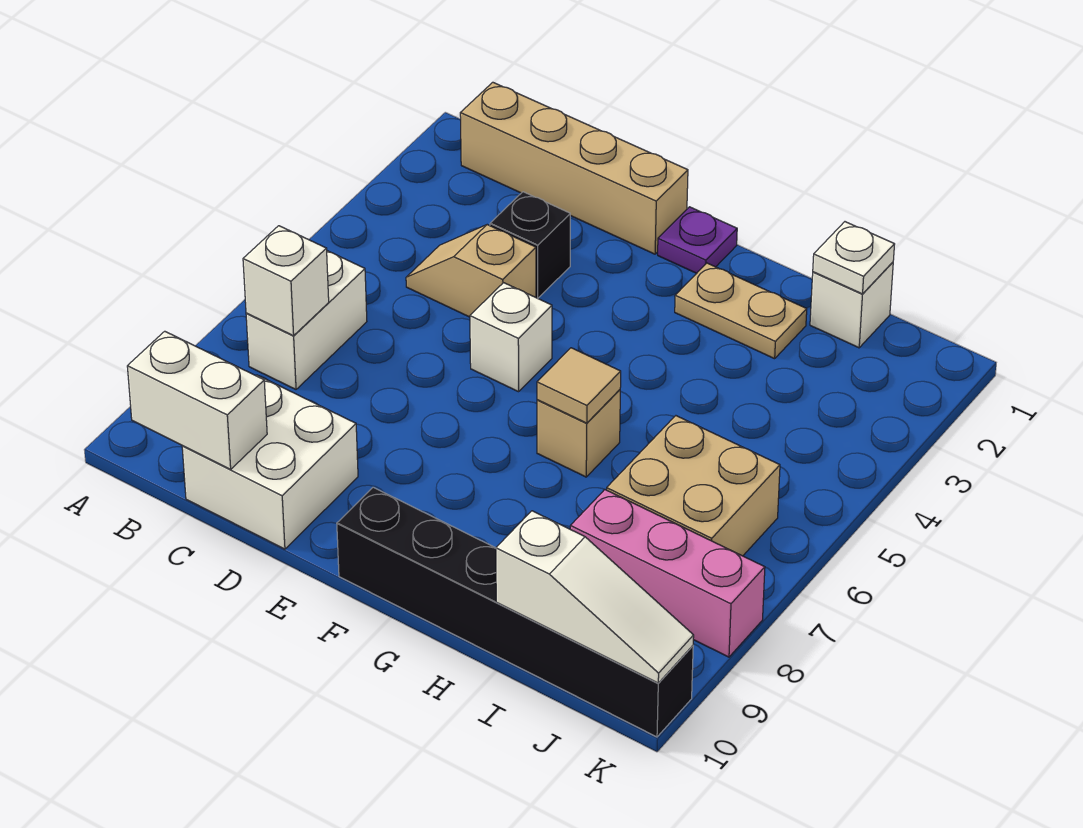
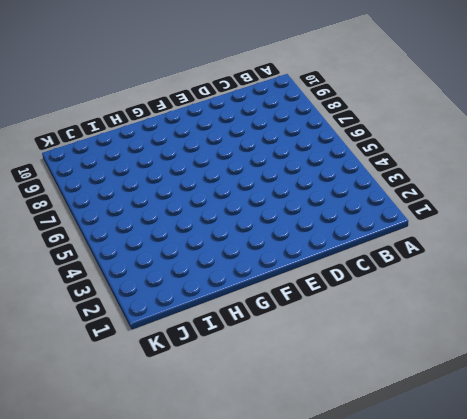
none -> tan 1x4 brick [460,82,688,254]
none -> white 1x2 brick [246,251,367,389]
none -> tan 1x2 slope [406,225,536,317]

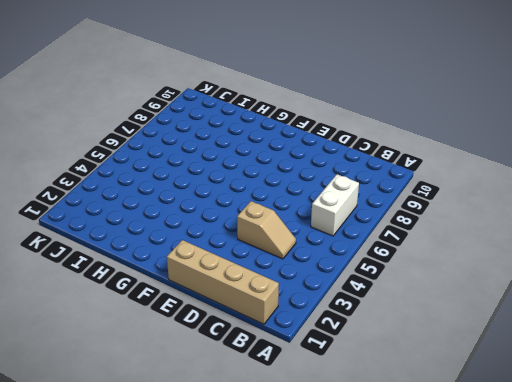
none -> white 2x2 brick [182,375,358,549]
none -> black 1x1 brick [490,192,570,298]
none -> white 1x1 brick [470,283,552,392]

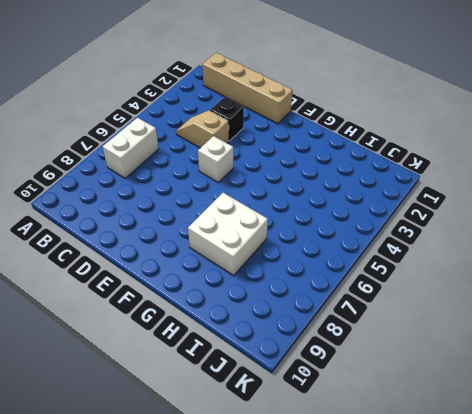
white 2x2 brick [188,193,268,275] -> white 2x2 brick moved to [182,375,358,549]
none -> purple 1x1 plate [658,207,737,273]
none -> black 1x6 brick [337,487,693,737]
none -> tan 1x2 plate [675,263,807,359]

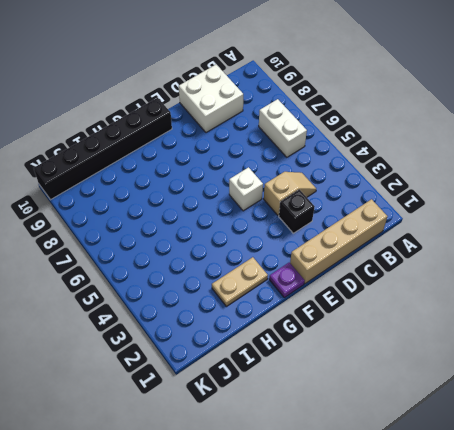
none -> tan 1x1 brick [537,390,620,477]
none -> white 1x1 brick [810,262,893,348]
none -> tan 2x2 brick [607,416,780,556]

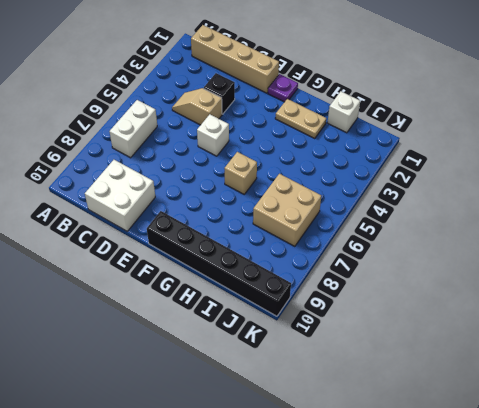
none -> pink 1x3 brick [570,490,765,657]
none -> white 1x1 brick [243,226,329,336]
none -> white 1x2 brick [127,331,267,469]

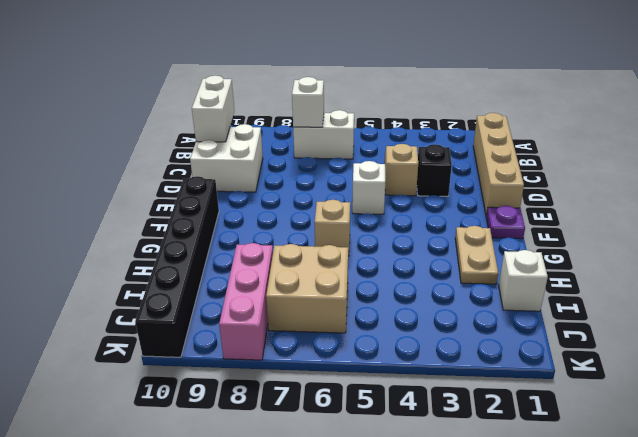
none -> tan 1x1 tile [537,348,621,423]
none -> white 1x1 plate [813,222,895,294]
none -> white 1x3 slope [496,511,694,683]

